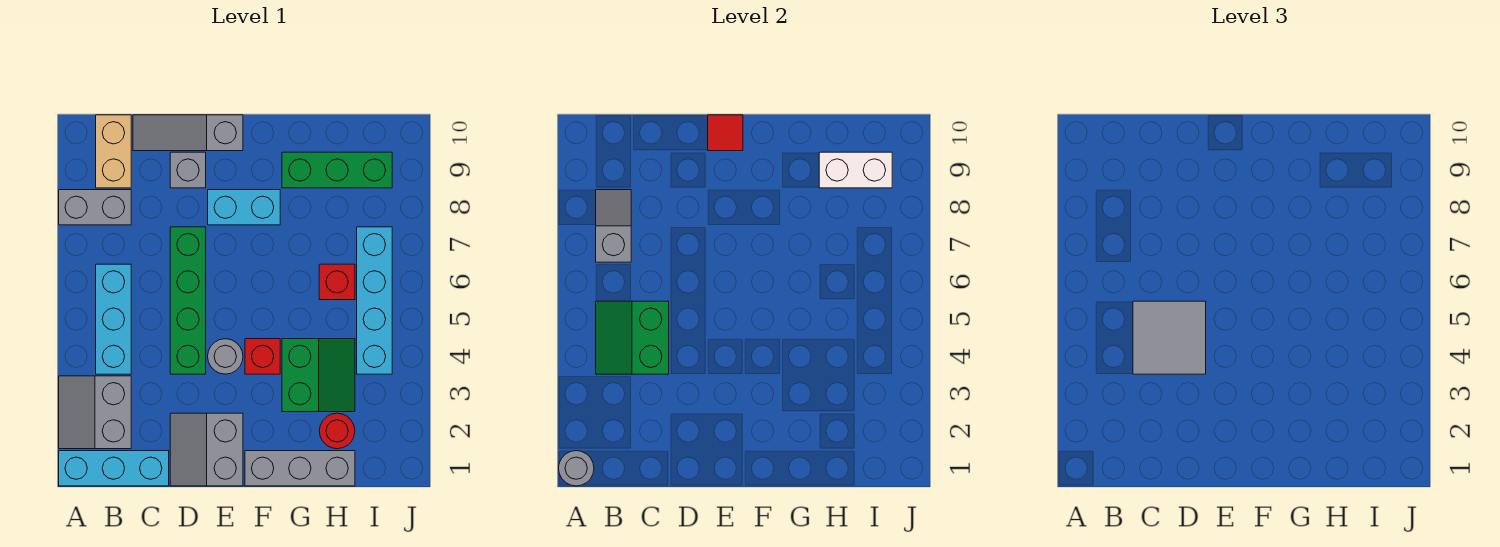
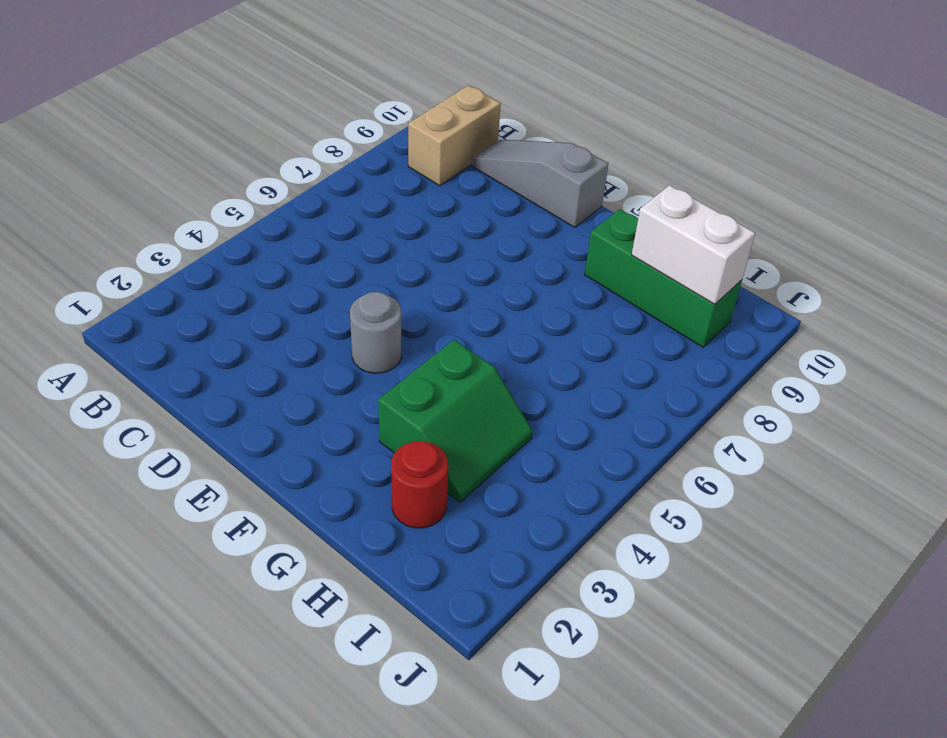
none -> cyan 1x3 brick [59,451,169,486]
none -> grey 2x2 slope [59,376,131,449]
none -> grey 1x2 brick [59,190,131,225]

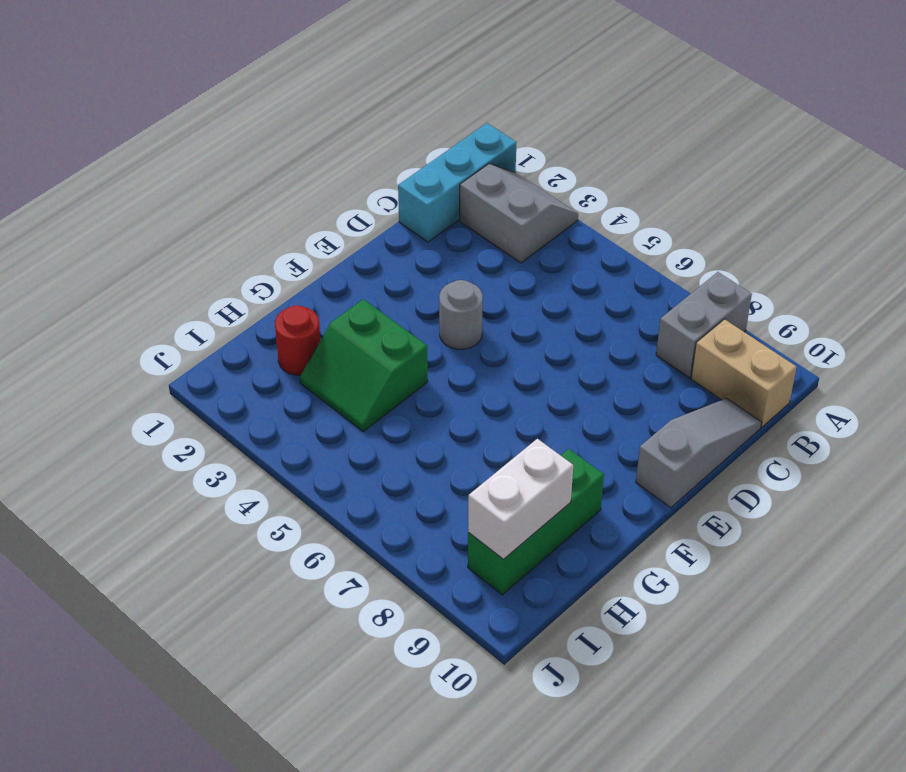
none -> cyan 1x3 brick [96,264,131,374]
none -> grey 2x2 slope [170,413,243,486]
none -> green 1x4 brick [170,227,206,374]

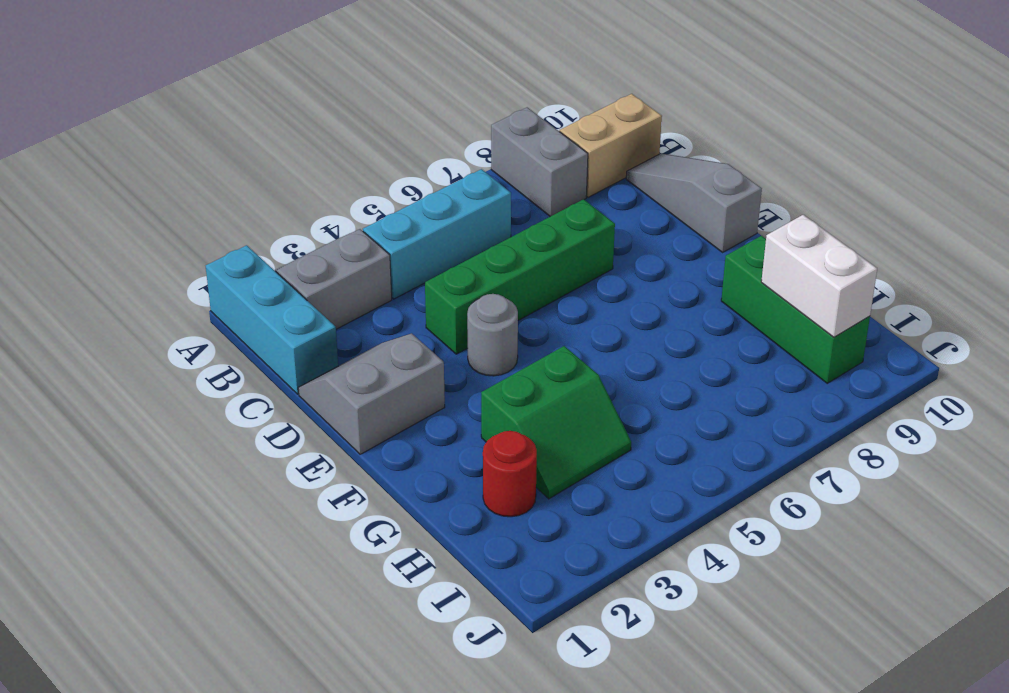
none -> grey 1x1 brick [170,152,206,188]
none -> cyan 1x2 brick [208,190,280,225]
none -> grey 1x3 brick [245,451,355,486]

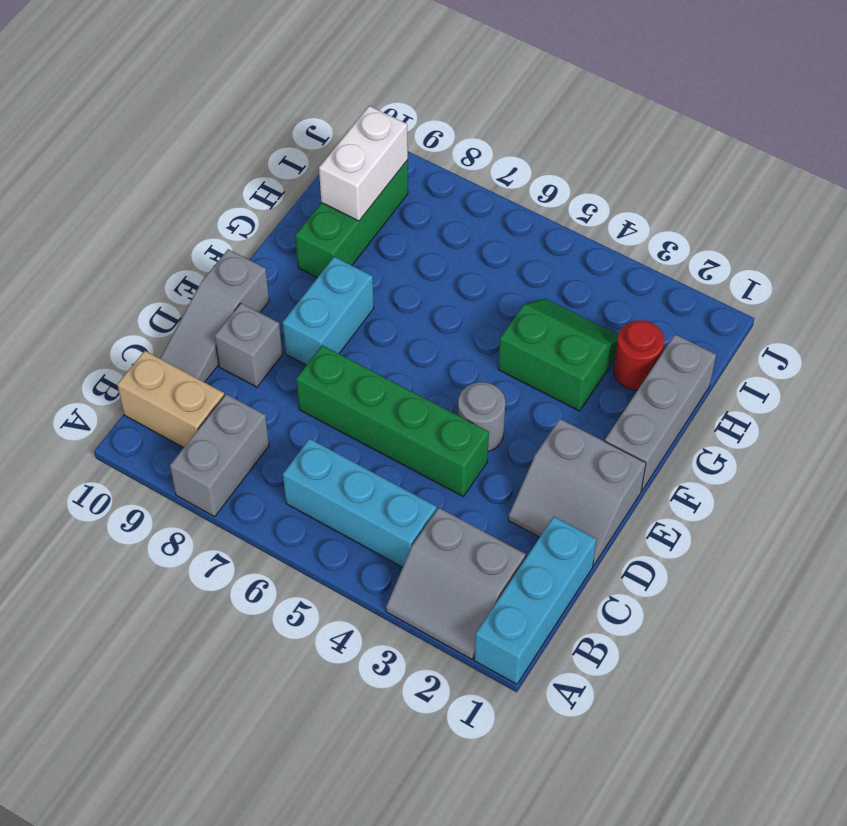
none -> red 1x1 brick [245,339,280,374]
none -> red 1x1 brick [319,264,355,300]
none -> cyan 1x4 brick [357,227,392,374]

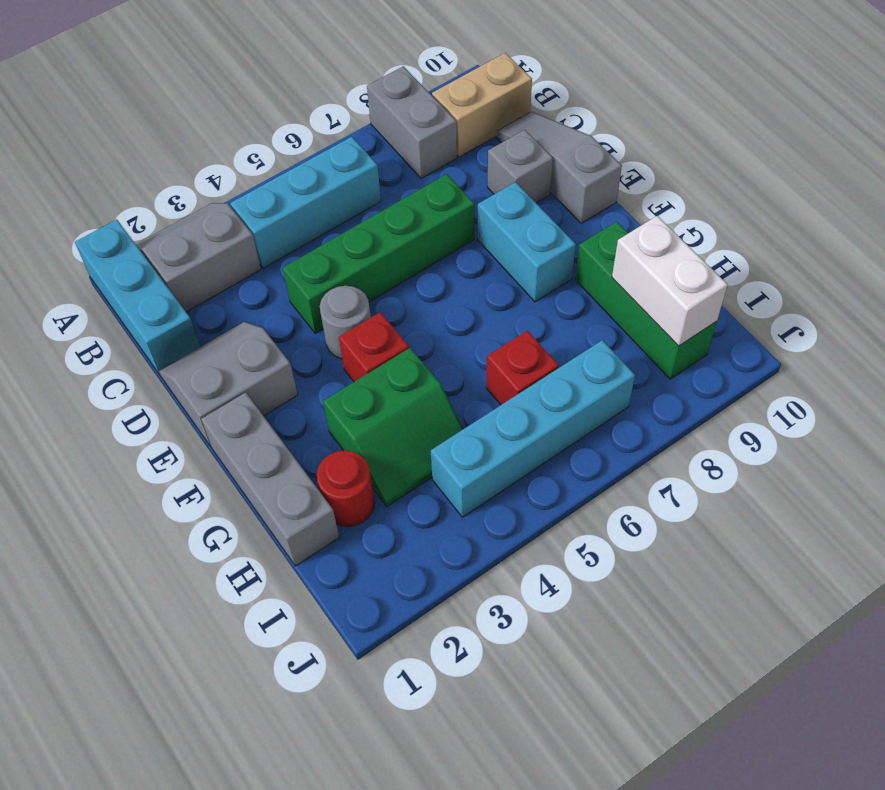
none -> grey 1x1 round brick [559,451,594,486]
none -> green 2x2 slope [596,301,669,374]
none -> grey 1x2 slope [596,190,631,262]

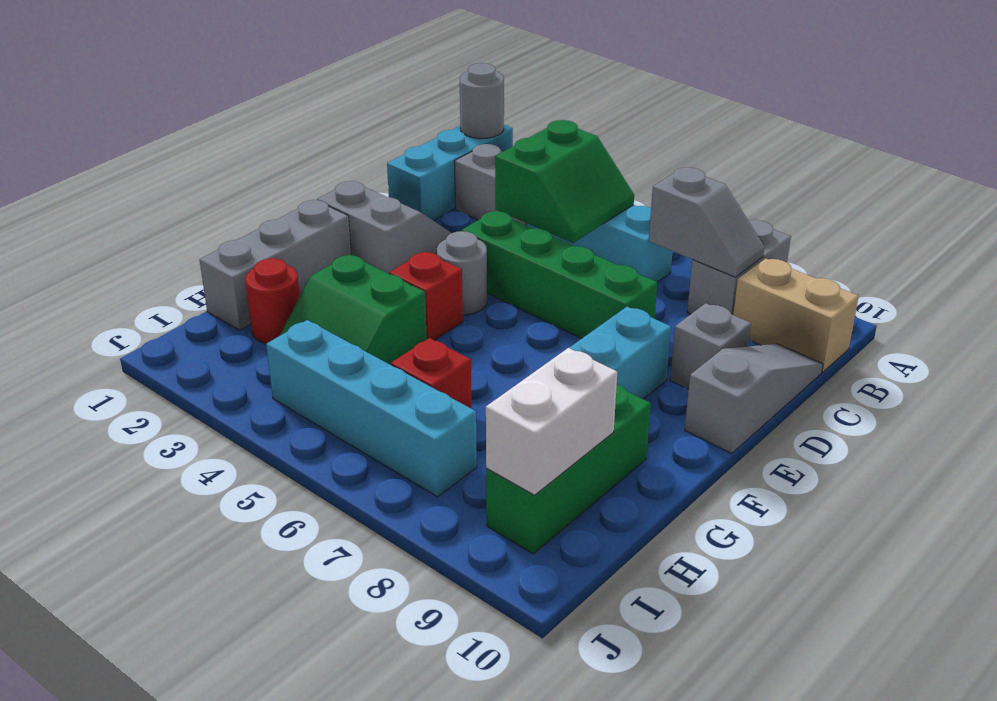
green 2x2 slope [495,120,634,243] -> green 2x2 slope turned to [596,301,669,374]
none -> red 1x1 tile [708,115,743,151]
none -> grey 2x2 tile [1133,301,1206,374]

